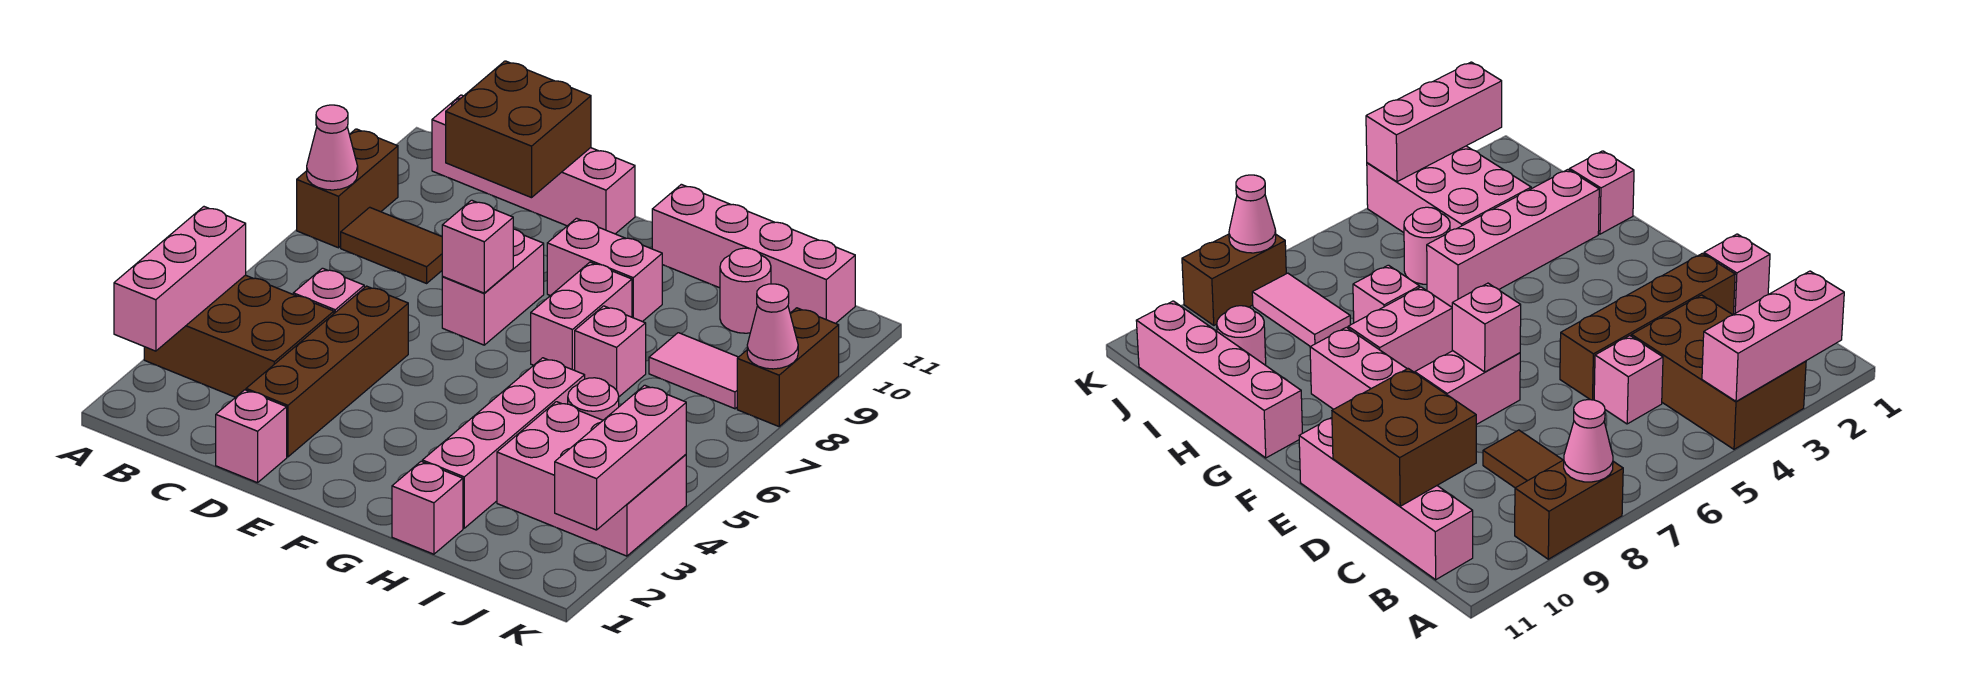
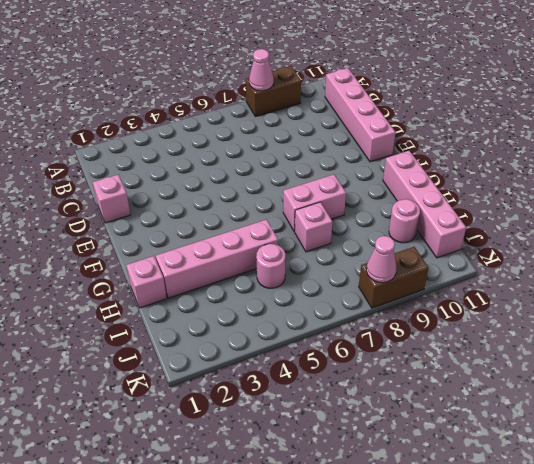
none -> brown 2x3 brick [144,275,334,397]
none -> brown 1x2 tile [341,207,442,283]
none -> pink 1x1 brick [293,268,364,313]

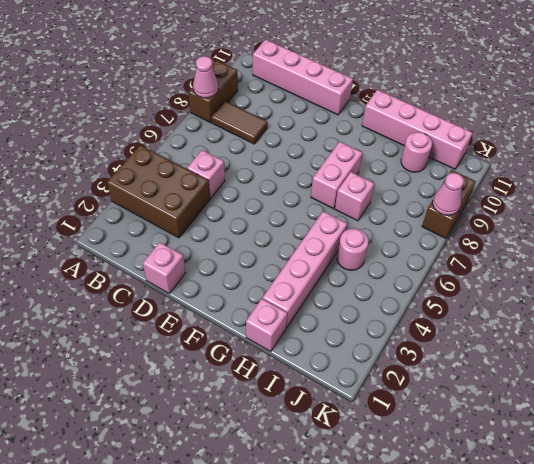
none -> brown 1x4 brick [246,286,408,457]
none -> pink 1x2 brick [442,229,544,345]
none -> pink 1x2 brick [547,218,662,322]

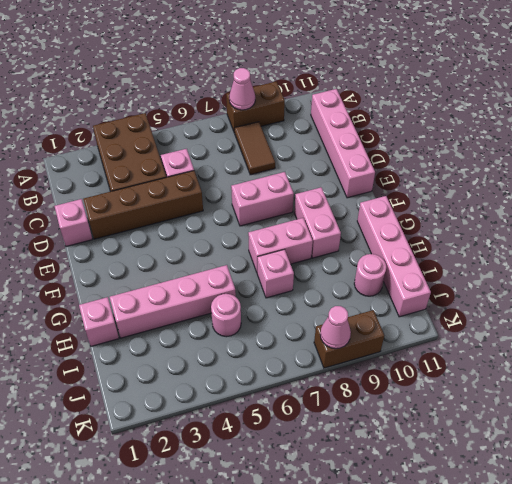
none -> pink 2x3 brick [497,402,686,556]
none -> pink 1x2 tile [649,333,738,409]
none -> pink 1x3 brick [114,207,246,351]

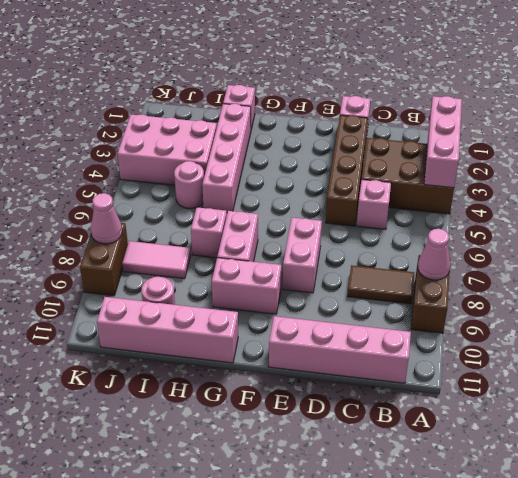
none -> brown 2x2 brick [446,61,591,198]
none -> pink 1x1 brick [442,200,513,293]
none -> pink 1x3 brick [555,385,686,530]

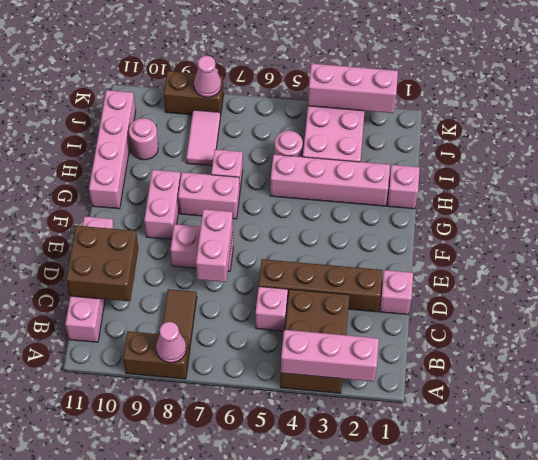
pink 1x2 brick [196,209,233,282] -> pink 1x1 brick [442,200,513,293]

